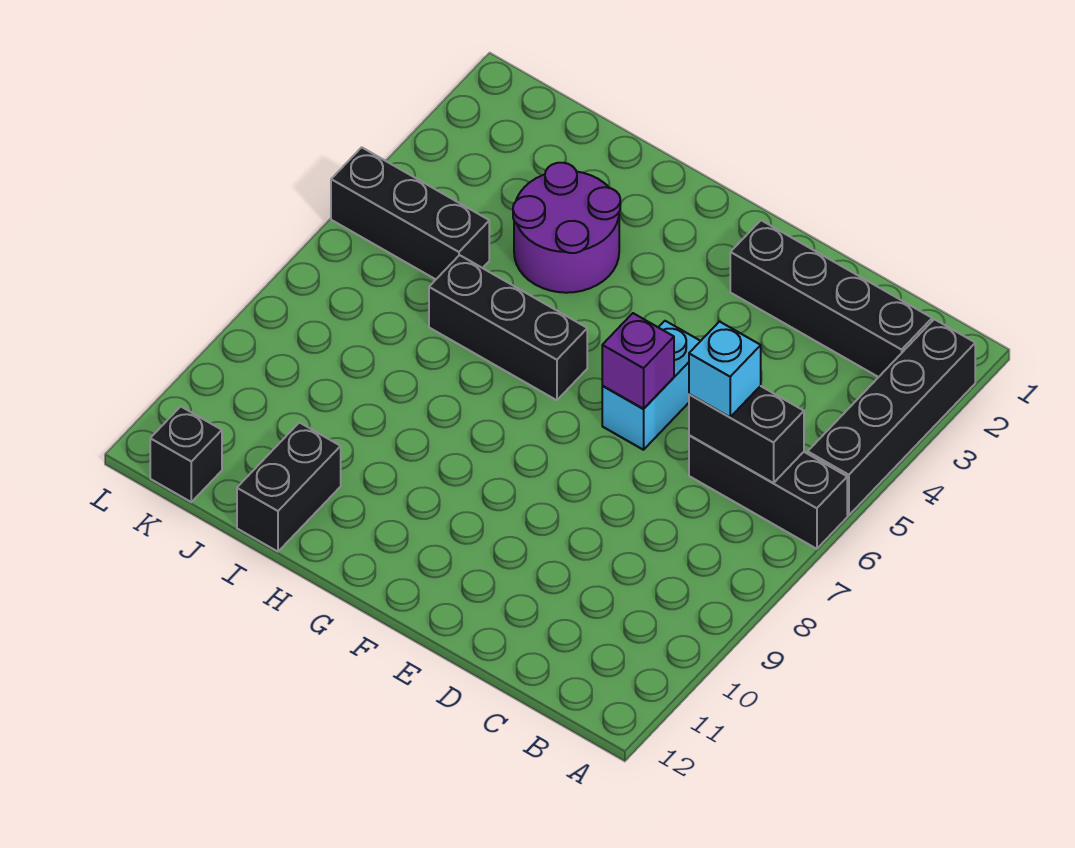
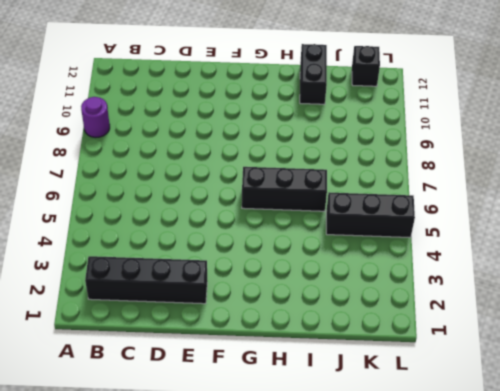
purple 1x1 round brick [81,97,110,138] -> none
none -> black 1x4 brick [808,319,975,515]
none -> black 1x3 brick [689,435,847,549]
none -> cyan 1x2 brick [602,321,700,450]

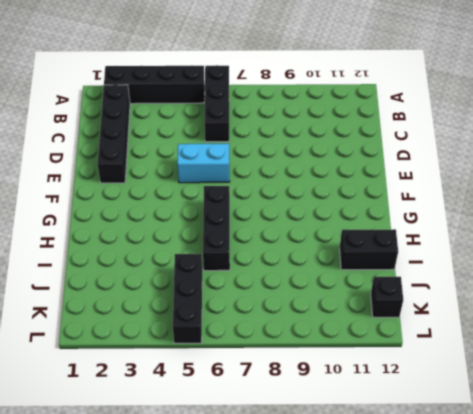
none -> purple 2x2 round brick [513,163,620,293]
none -> black 1x2 brick [689,386,804,483]
none -> purple 1x1 brick [602,313,674,409]

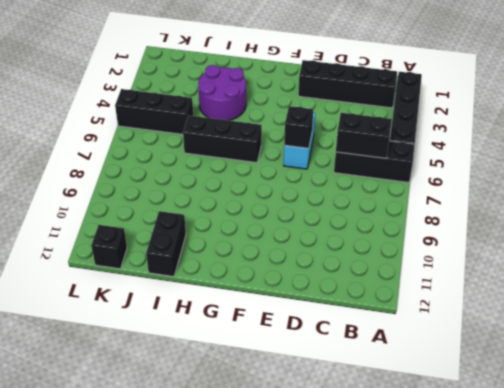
black 1x1 brick [284,106,313,148] -> purple 1x1 brick [602,313,674,409]
none -> cyan 1x1 brick [689,322,761,417]

